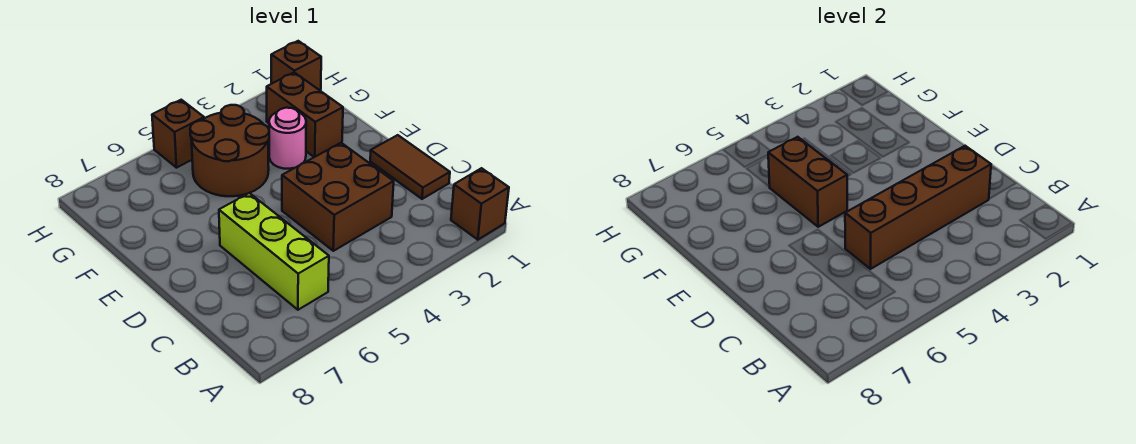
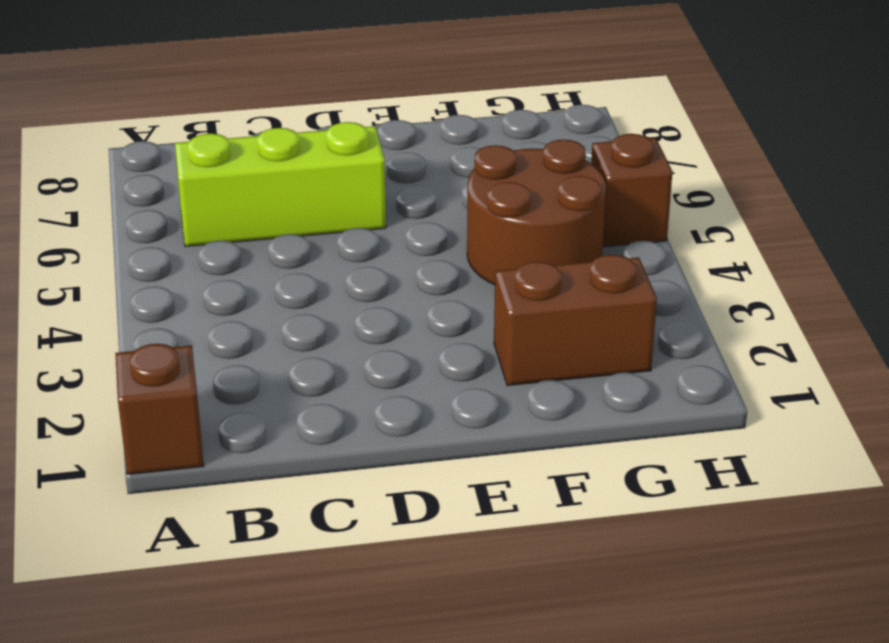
none -> brown 1x2 tile [370,135,450,199]
none -> brown 2x2 brick [282,143,394,251]

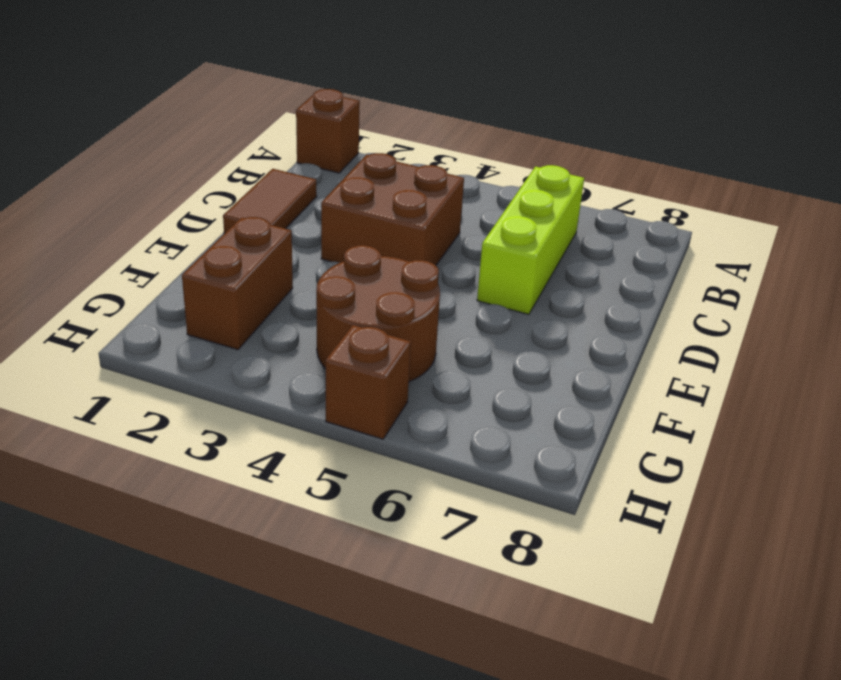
none -> pink 1x1 round brick [269,108,306,169]
none -> brown 1x1 brick [271,41,321,91]

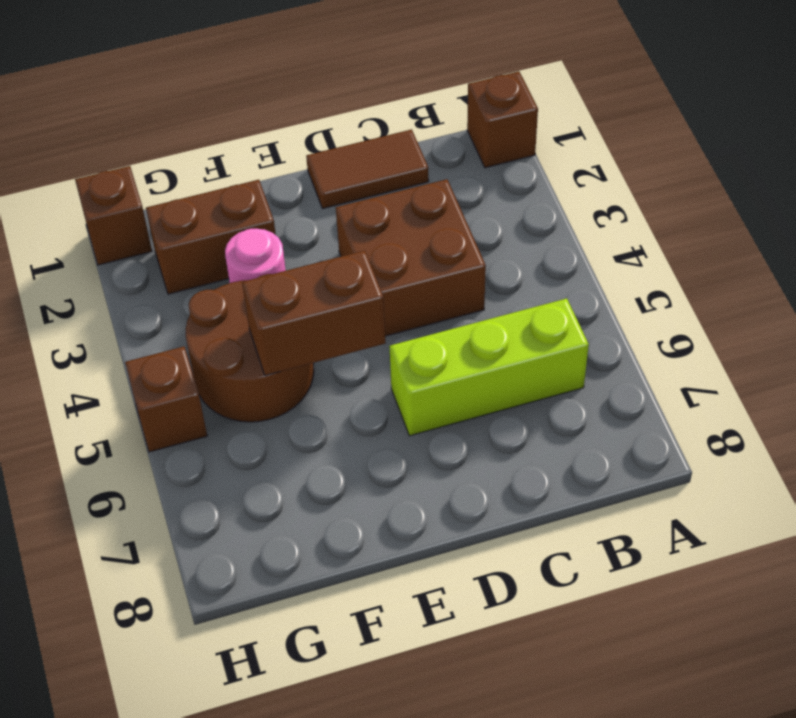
none -> brown 1x4 brick [845,146,991,269]

